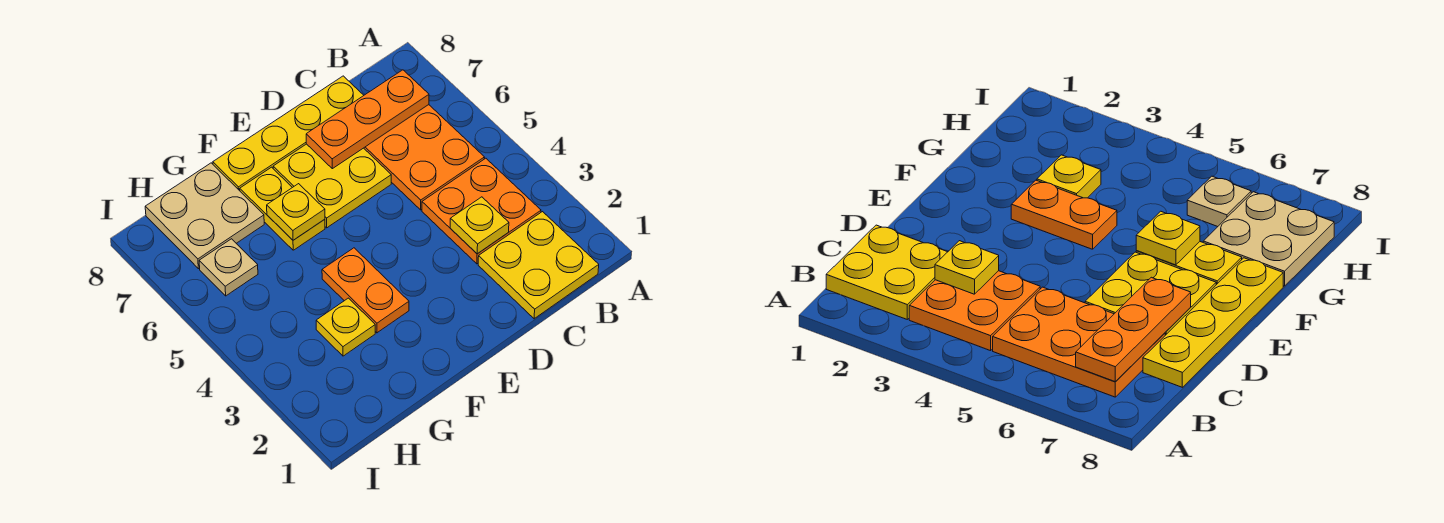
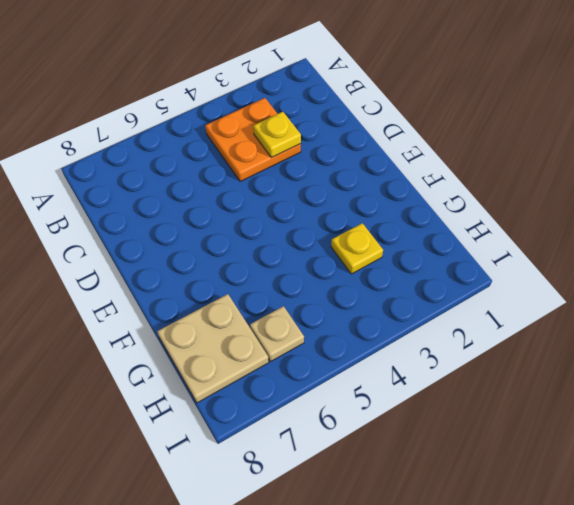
none -> yellow 2x2 plate [478,212,599,319]
none -> orange 2x3 plate [364,105,485,210]
none -> yellow 1x4 plate [213,76,364,191]

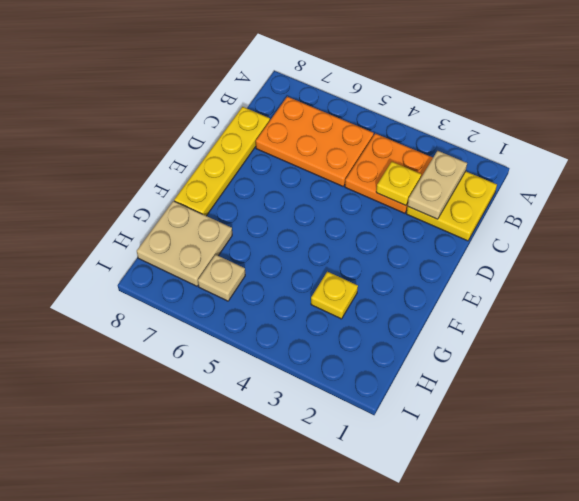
tan 1x2 plate [408,151,467,219] -> none
none -> yellow 2x2 plate [273,144,391,228]
none -> orange 1x2 plate [322,248,409,333]
none -> yellow 1x2 plate [240,167,325,250]

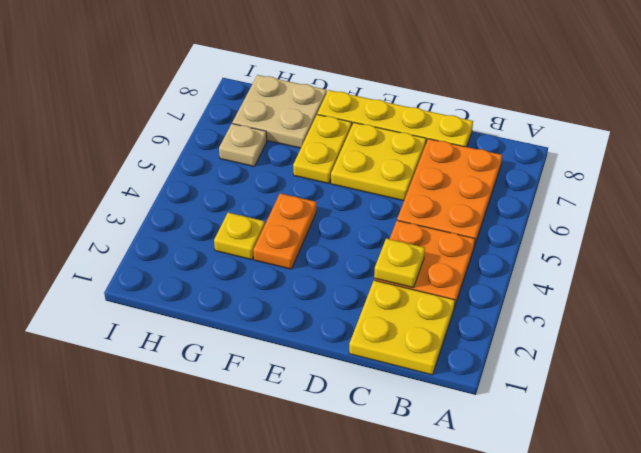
none -> orange 1x3 plate [306,70,429,169]
none -> yellow 1x1 plate [267,184,325,240]

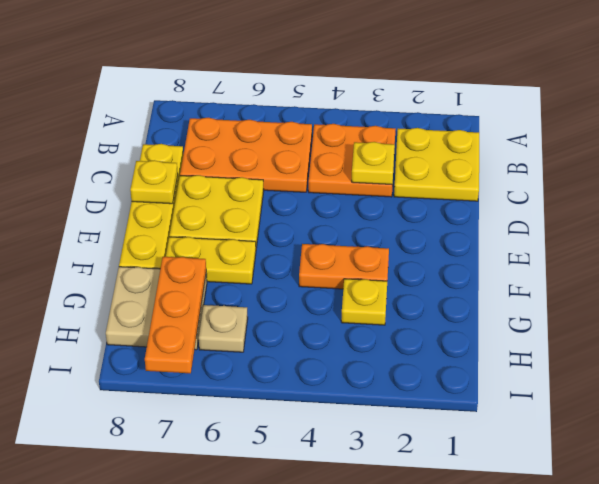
yellow 1x1 plate [130,160,178,204] -> yellow 1x1 plate moved to [267,184,325,240]
orange 1x3 plate [145,257,206,373] -> orange 1x3 plate moved to [306,70,429,169]

